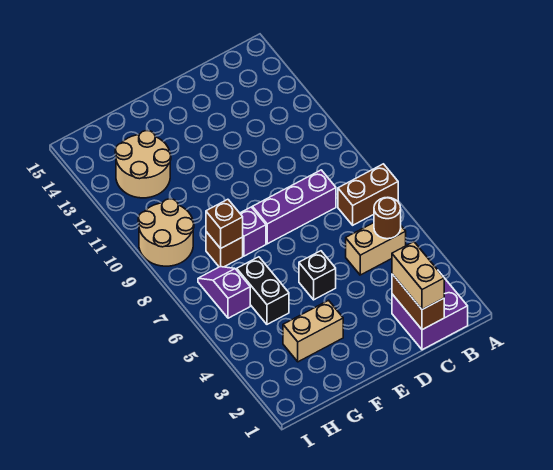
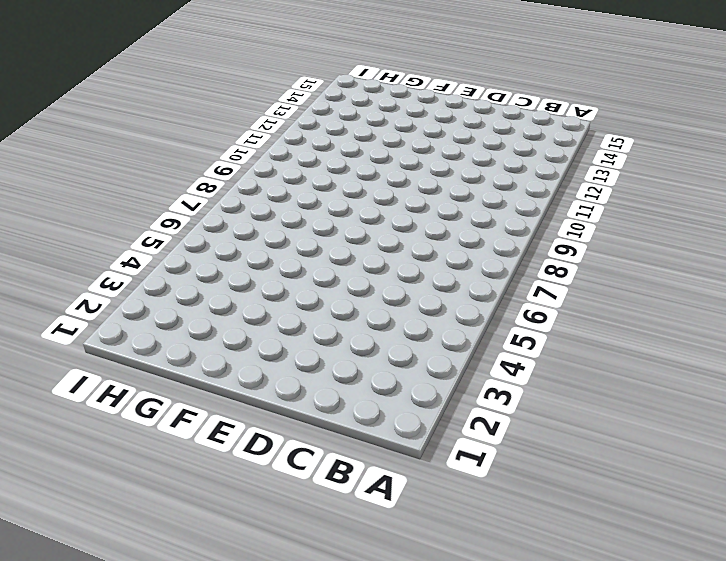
none -> brown 1x2 brick [338,164,398,225]
none -> purple 2x2 brick [392,274,468,350]
none -> tan 1x2 brick [346,223,406,275]

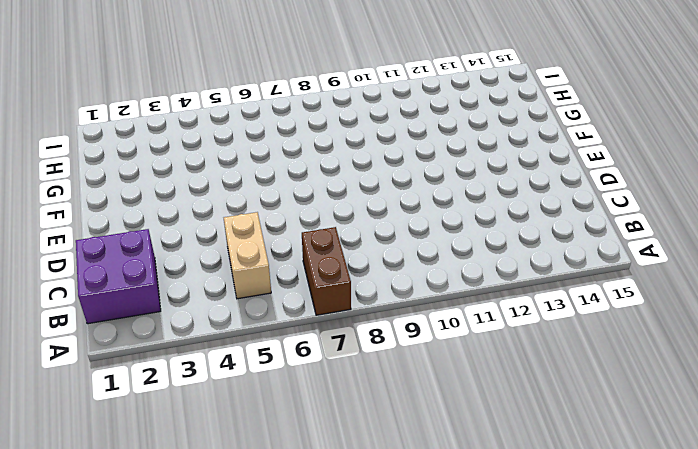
none -> purple 1x3 brick [253,170,336,244]
none -> black 1x1 brick [299,251,336,300]
none -> tan 1x2 brick [283,300,343,362]

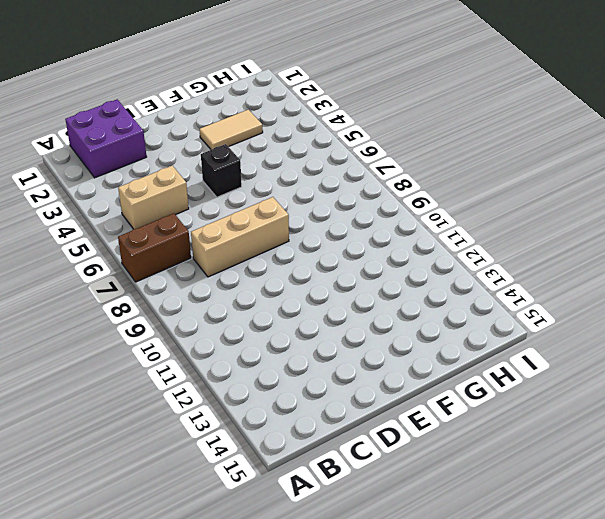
tan 1x3 brick [191,197,289,277] -> purple 1x3 brick [253,170,336,244]
tan 1x2 tile [199,110,263,150] -> tan 1x2 brick [283,300,343,362]
none -> purple 1x1 brick [240,207,266,256]
none -> black 1x2 brick [237,257,289,324]
none -> brown 1x1 brick [206,232,243,267]

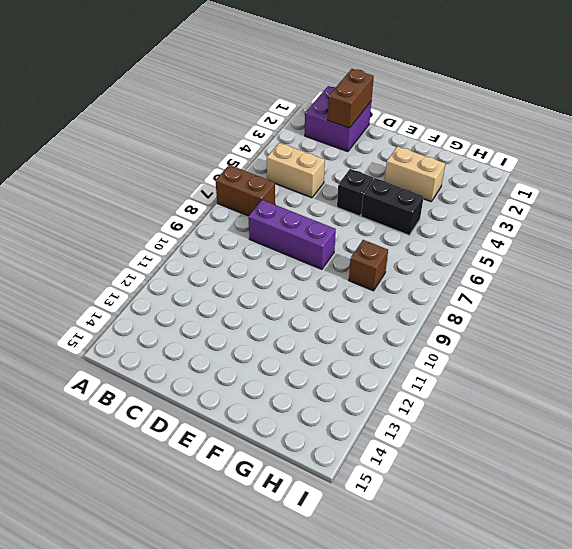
black 1x2 brick [361,178,424,235] -> black 1x2 brick turned to [237,257,289,324]
none -> purple 1x1 brick [240,207,266,256]
none -> tan 2x2 round brick [115,130,171,198]
none -> purple 1x2 slope [198,267,250,318]

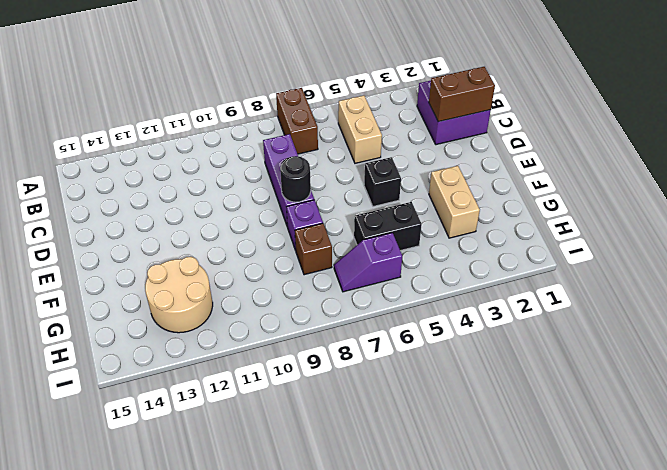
black 1x1 round brick [280,156,311,202] -> none
none -> tan 2x2 round brick [138,199,194,266]
none -> brown 1x1 round brick [374,197,401,239]
none -> brown 1x1 brick [206,199,243,248]

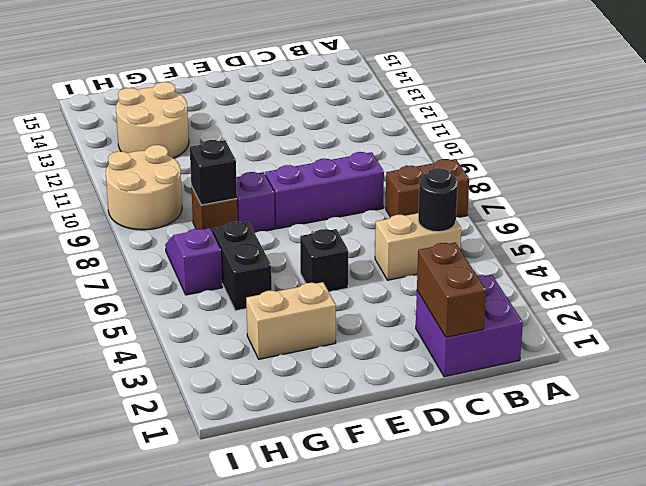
black 1x1 round brick [418,168,458,232] -> brown 1x1 round brick [374,197,401,239]
black 1x1 brick [190,140,237,205] -> brown 1x1 brick [206,199,243,248]
none -> tan 1x2 brick [392,242,444,309]

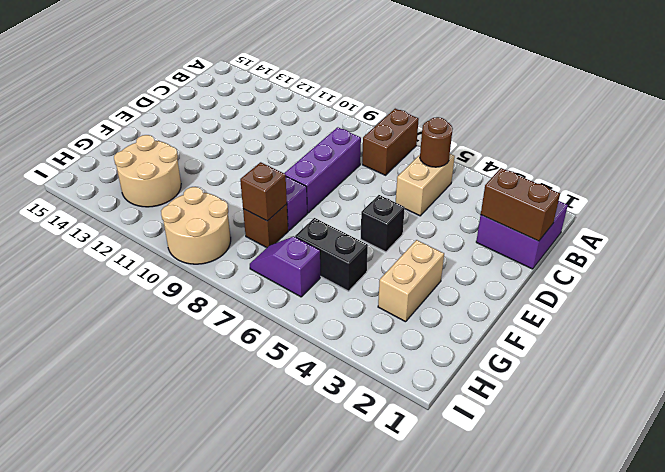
none -> tan 1x2 brick [392,242,444,309]

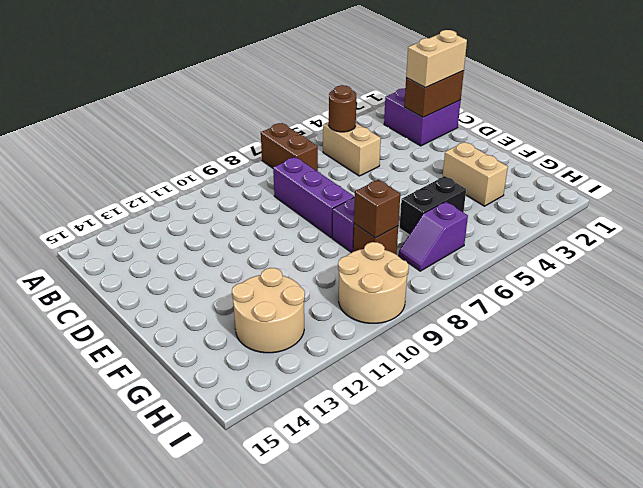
none -> black 1x1 brick [299,251,336,300]

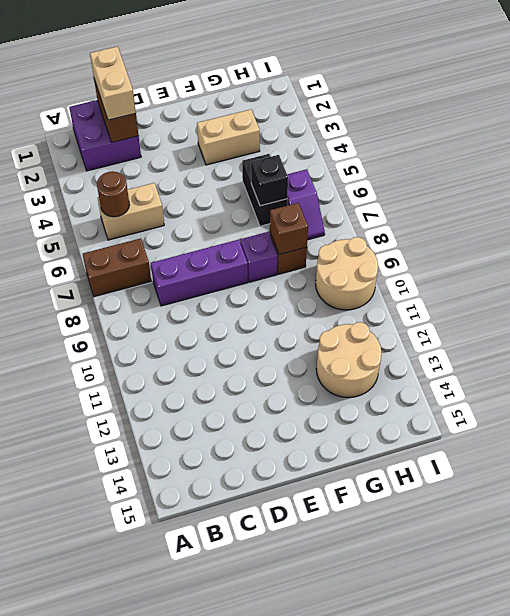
black 1x1 brick [251,155,288,206] -> black 1x1 brick moved to [299,251,336,300]

